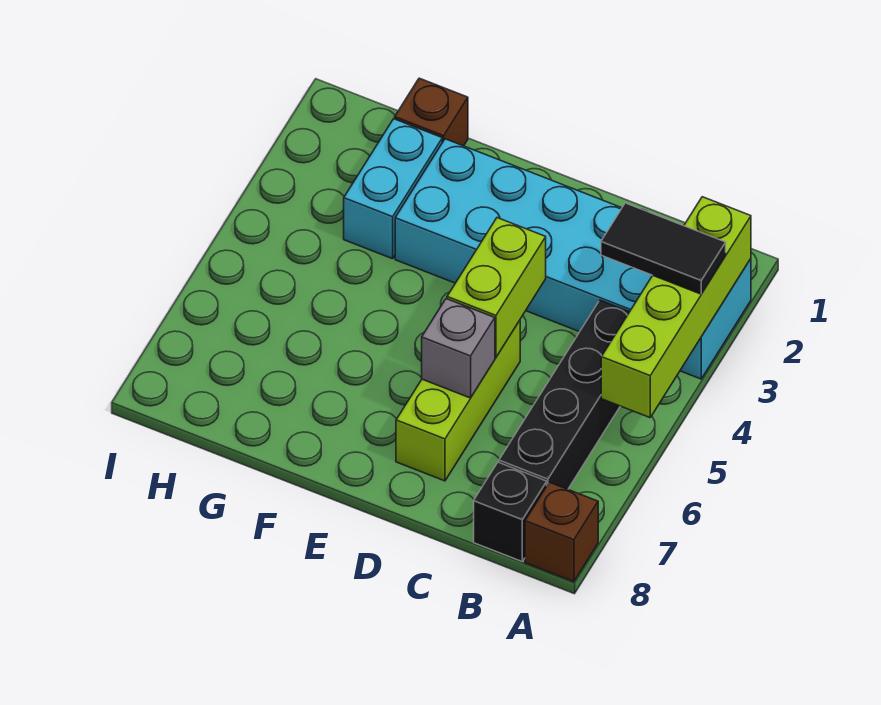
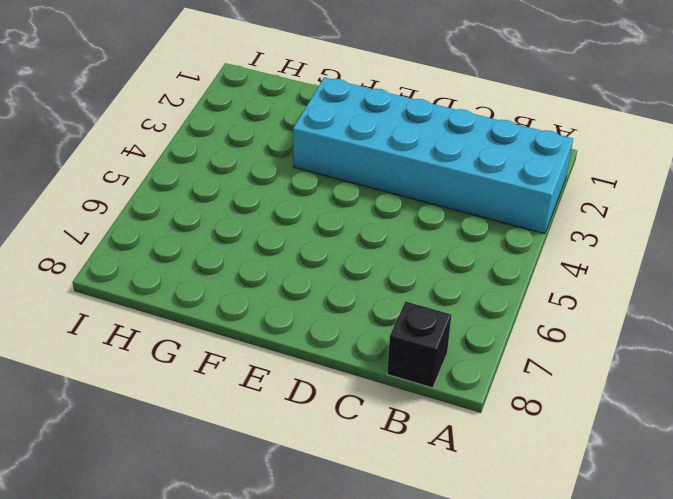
none -> brown 1x1 brick [525,482,598,582]
none -> black 1x4 brick [499,300,629,489]

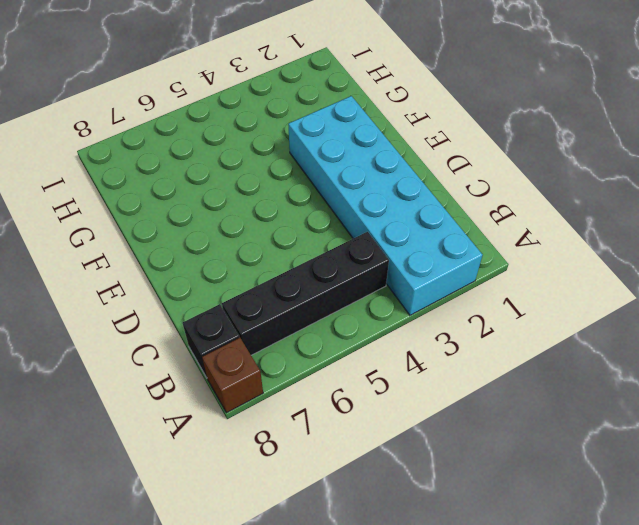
none -> lime 1x3 brick [396,321,520,481]
none -> brown 1x1 brick [395,78,468,146]

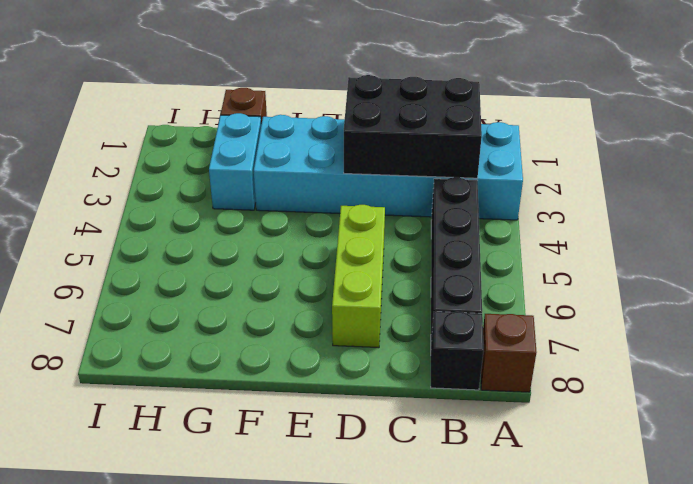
black 2x3 brick [344,75,482,178] -> none
none -> lime 1x4 brick [601,197,751,418]
none -> lime 1x2 brick [447,218,546,357]

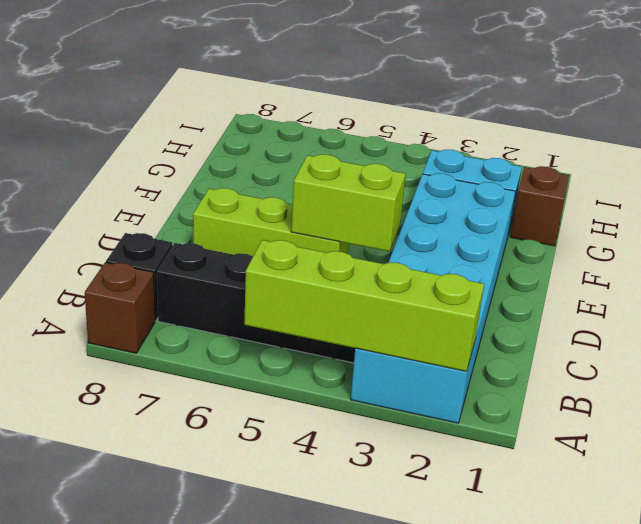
none -> grey 1x1 brick [422,299,495,398]
none -> black 1x2 tile [601,203,726,294]

